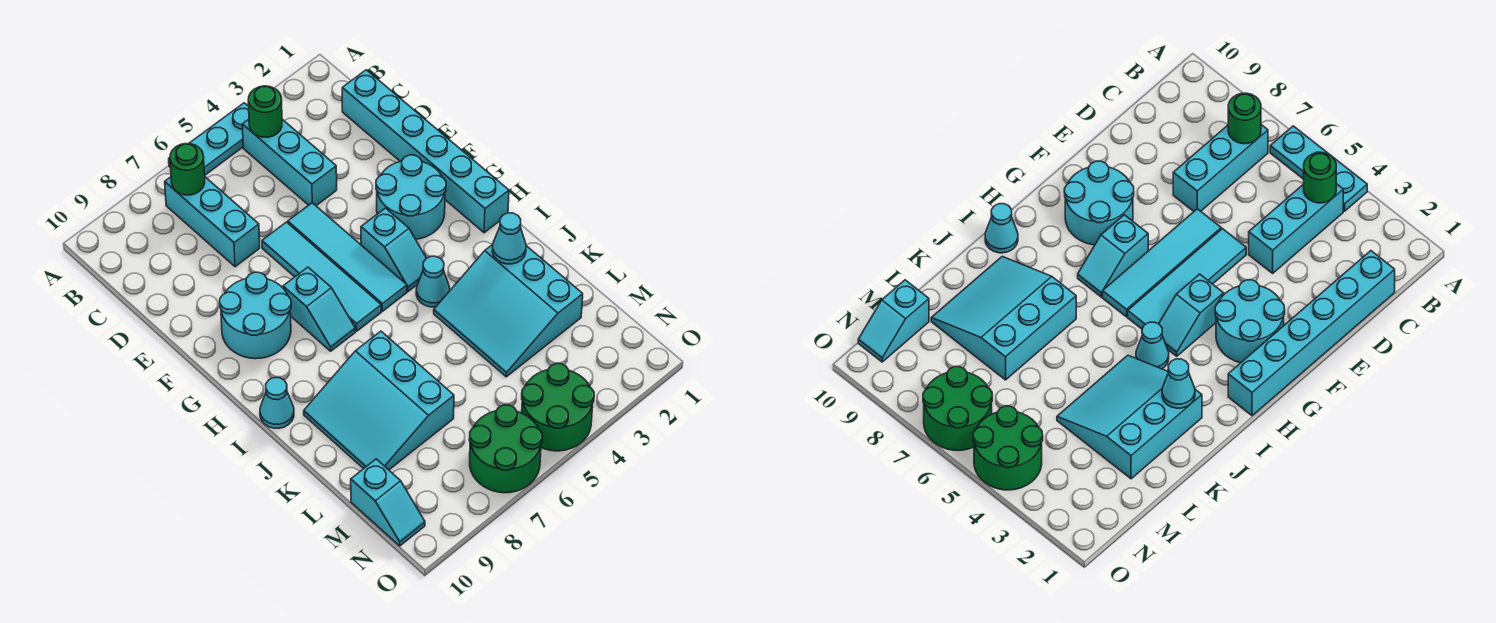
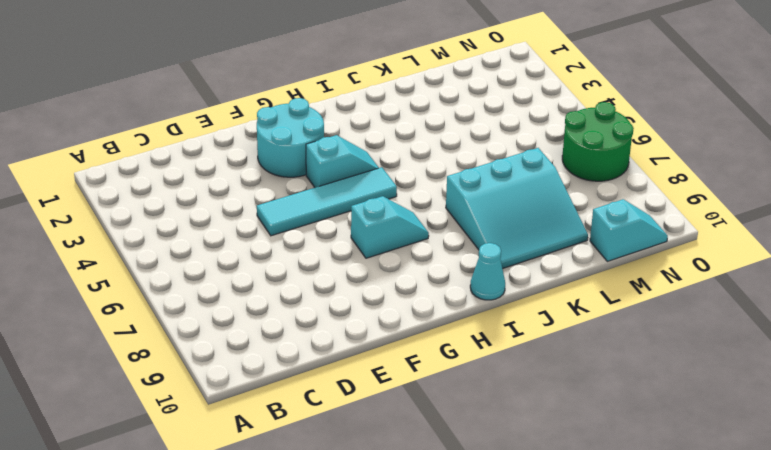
none -> cyan 1x3 plate [169,103,249,175]
none -> cyan 1x3 brick [242,119,337,206]
none -> cyan 1x3 brick [165,177,260,267]

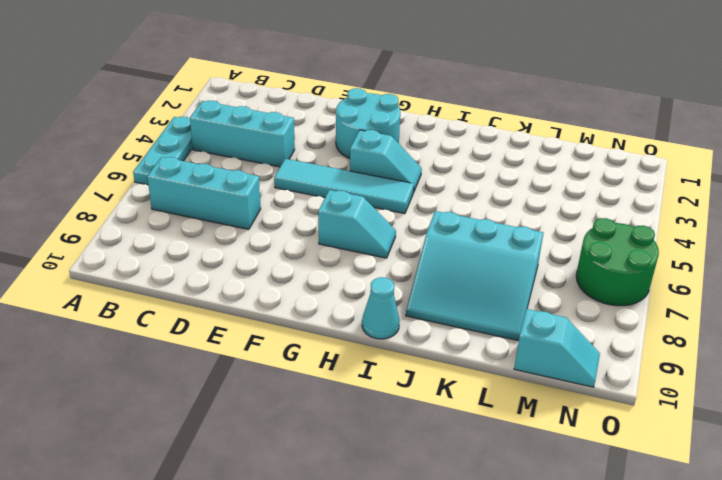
none -> cyan 1x6 brick [342,70,509,233]
none -> cyan 1x4 tile [262,222,381,331]
none -> cyan 2x2 round brick [220,272,291,359]

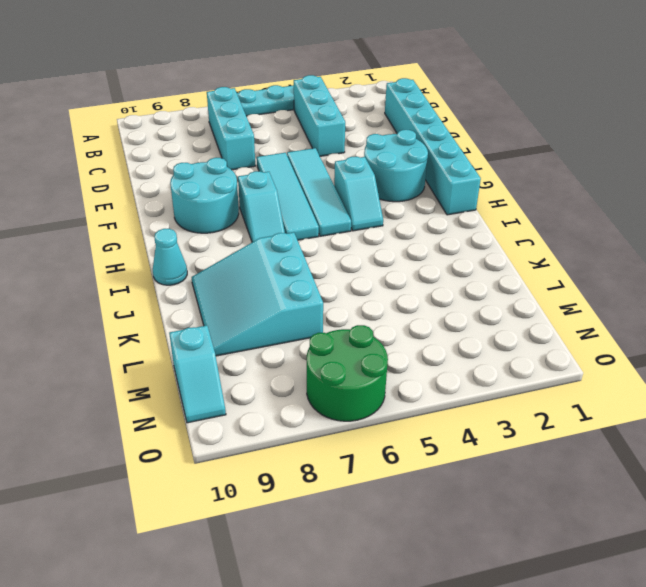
none -> cyan 1x1 cone [416,256,450,307]
none -> cyan 3x3 slope [434,245,583,377]
none -> green 2x2 round brick [522,364,594,451]

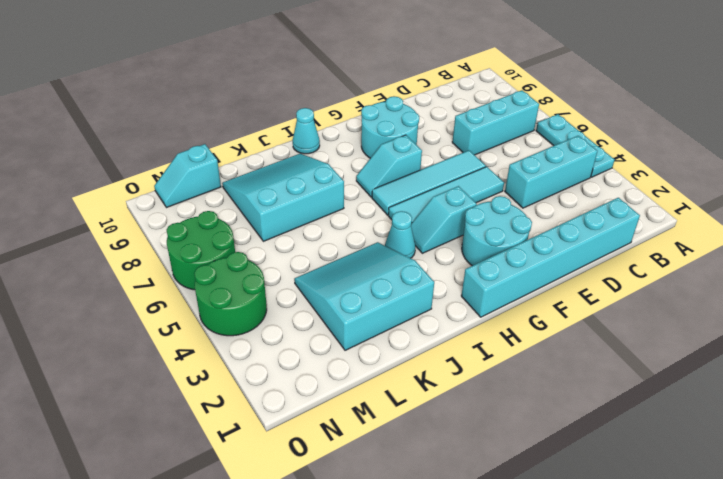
none -> green 1x1 round brick [248,86,282,137]
none -> green 1x1 round brick [170,144,205,195]
none -> cyan 1x1 cone [492,213,526,264]

